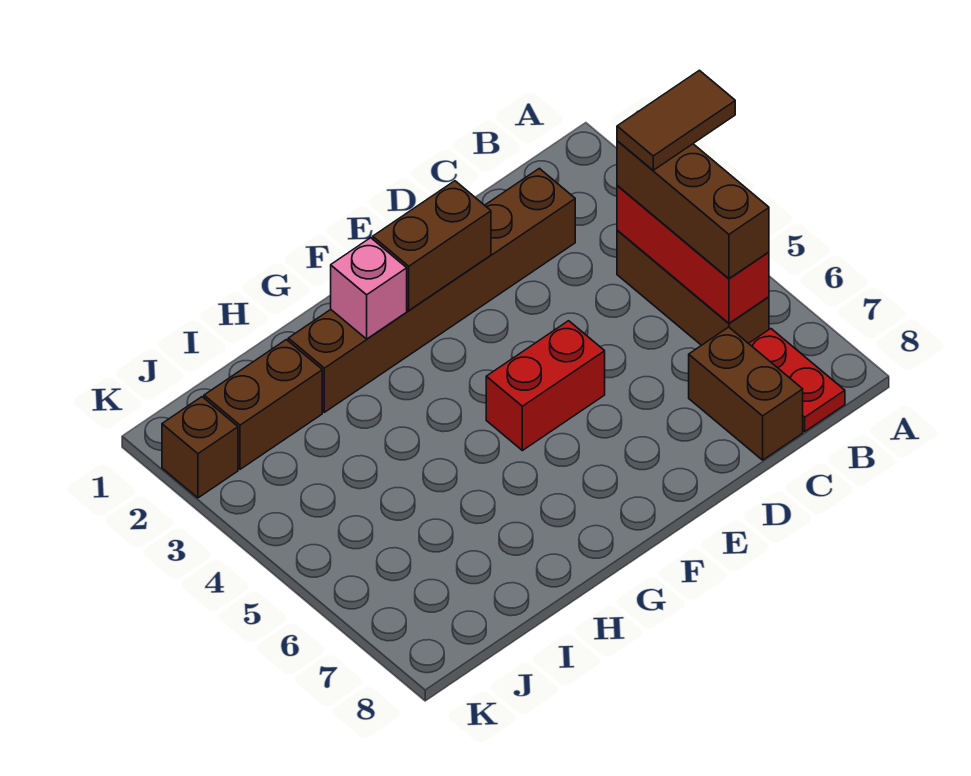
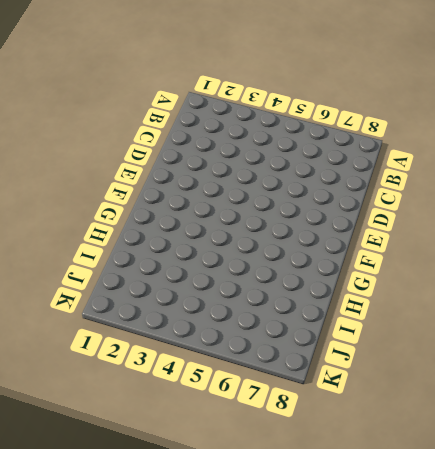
none -> brown 1x3 brick [617,231,769,345]
none -> red 1x2 plate [749,329,845,432]
none -> brown 1x6 brick [288,168,575,412]

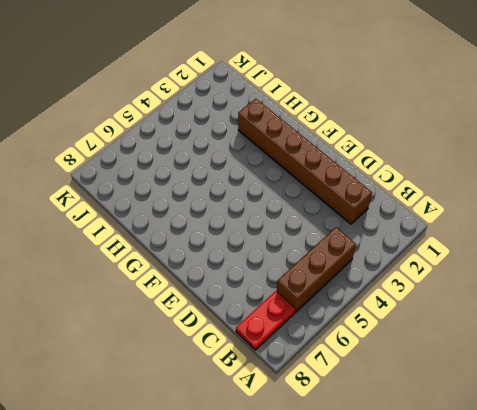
none -> brown 1x2 brick [689,327,803,460]
none -> red 1x2 brick [486,321,605,451]
none -> brown 1x2 brick [204,340,322,469]

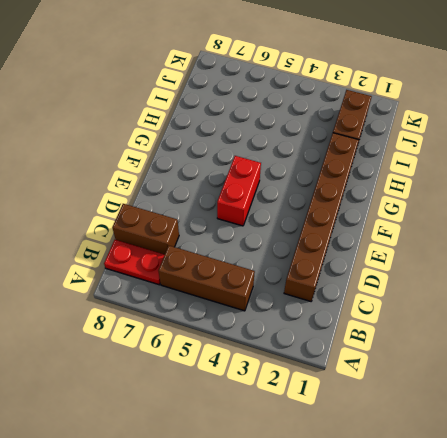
none -> brown 1x1 brick [162,397,238,498]
none -> red 1x3 brick [617,186,769,323]
none -> brown 1x2 brick [373,181,491,310]

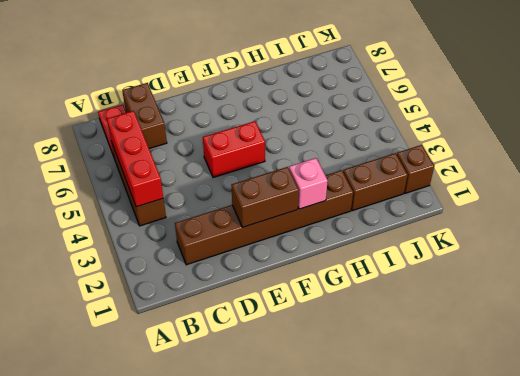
none -> brown 1x3 brick [617,141,769,279]
none -> brown 1x2 tile [617,70,735,170]

